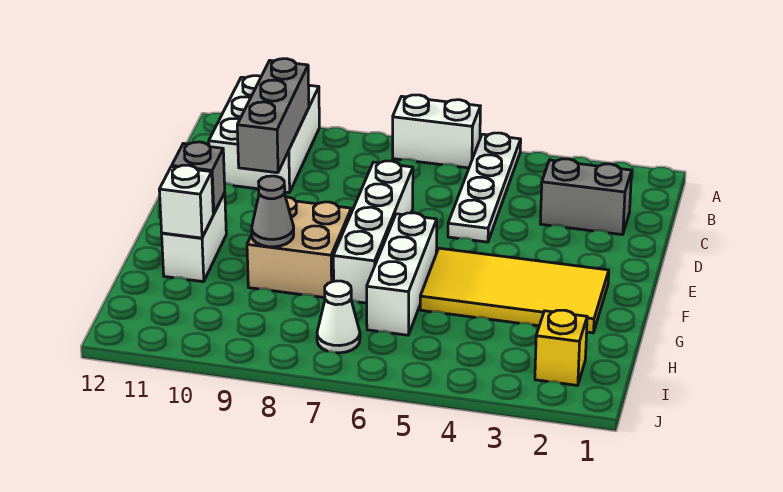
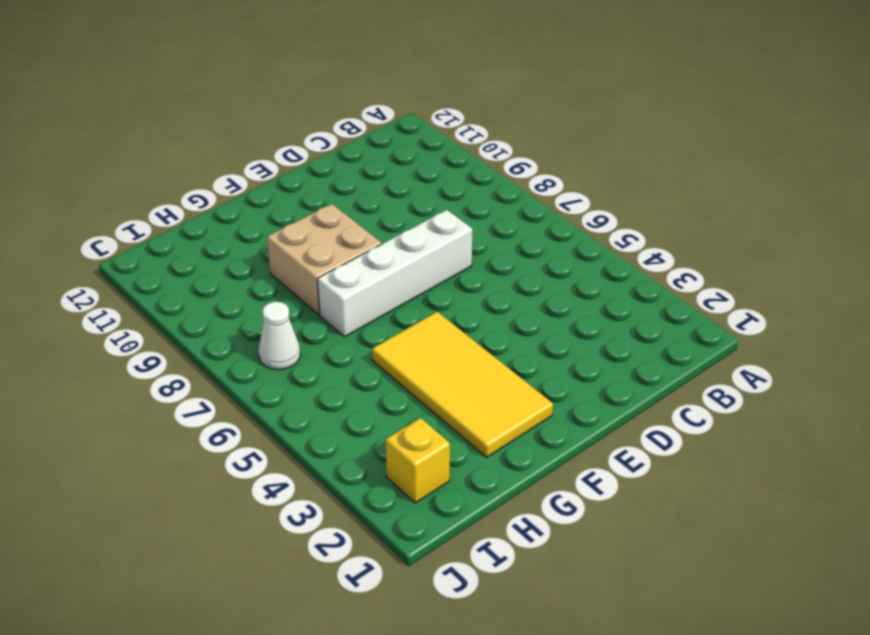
none -> white 1x4 plate [448,133,521,242]
none -> white 1x2 brick [393,95,480,168]
none -> white 2x3 brick [209,76,319,193]

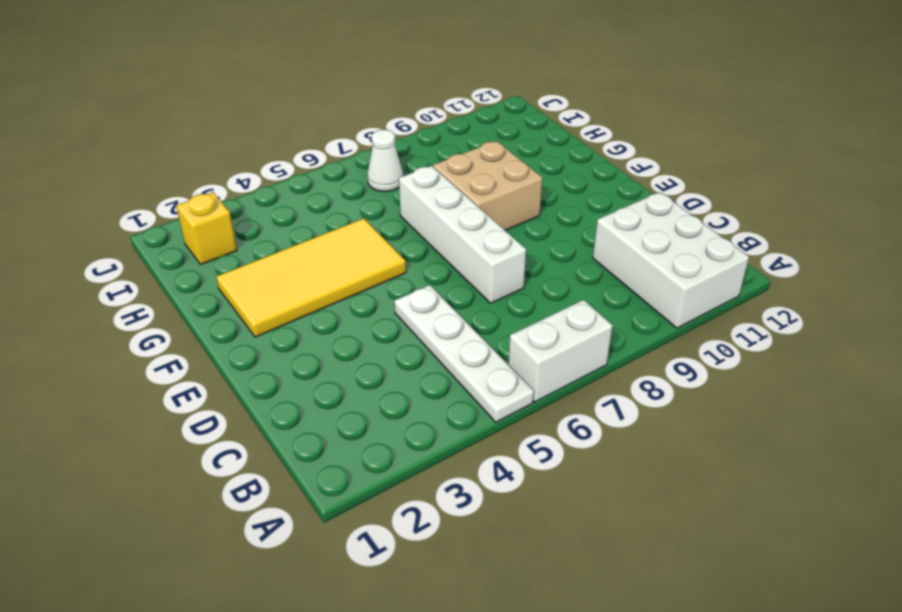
none -> grey 1x2 brick [540,159,632,235]
none -> white 1x3 brick [367,213,437,335]
none -> white 1x2 brick [162,193,226,282]

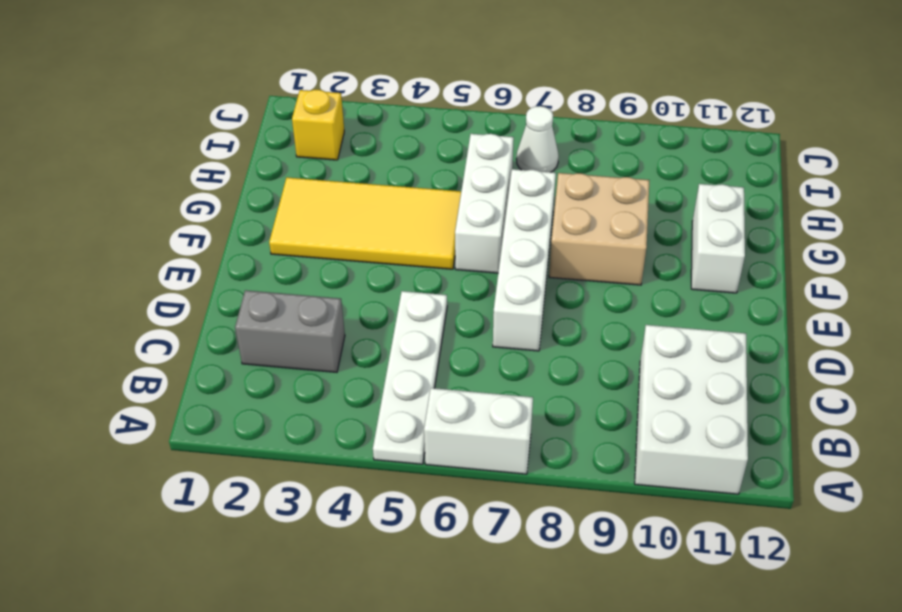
none -> grey 1x3 brick [237,59,309,173]
none -> grey 1x1 brick [172,142,225,214]
none -> grey 1x1 cone [252,176,294,247]

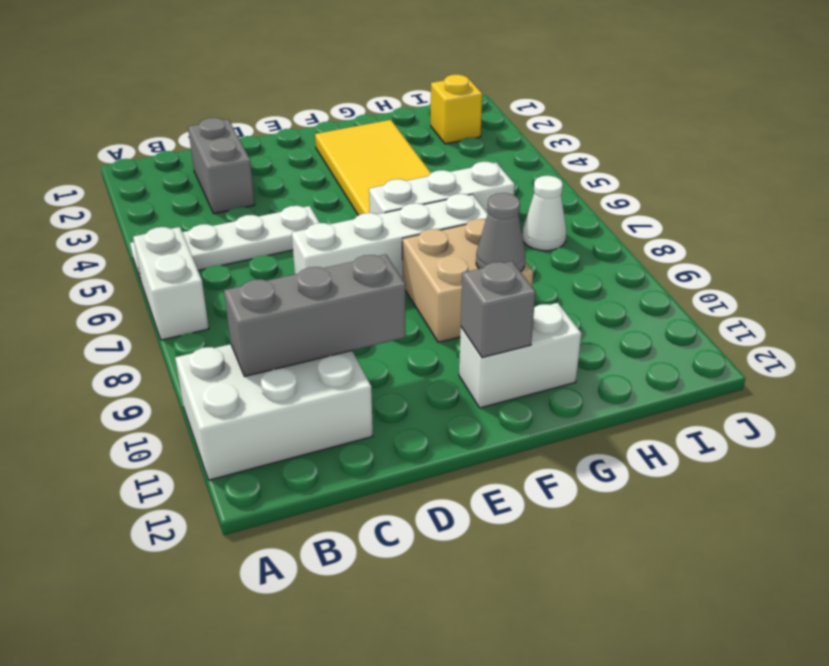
none -> white 1x1 brick [159,165,213,238]

